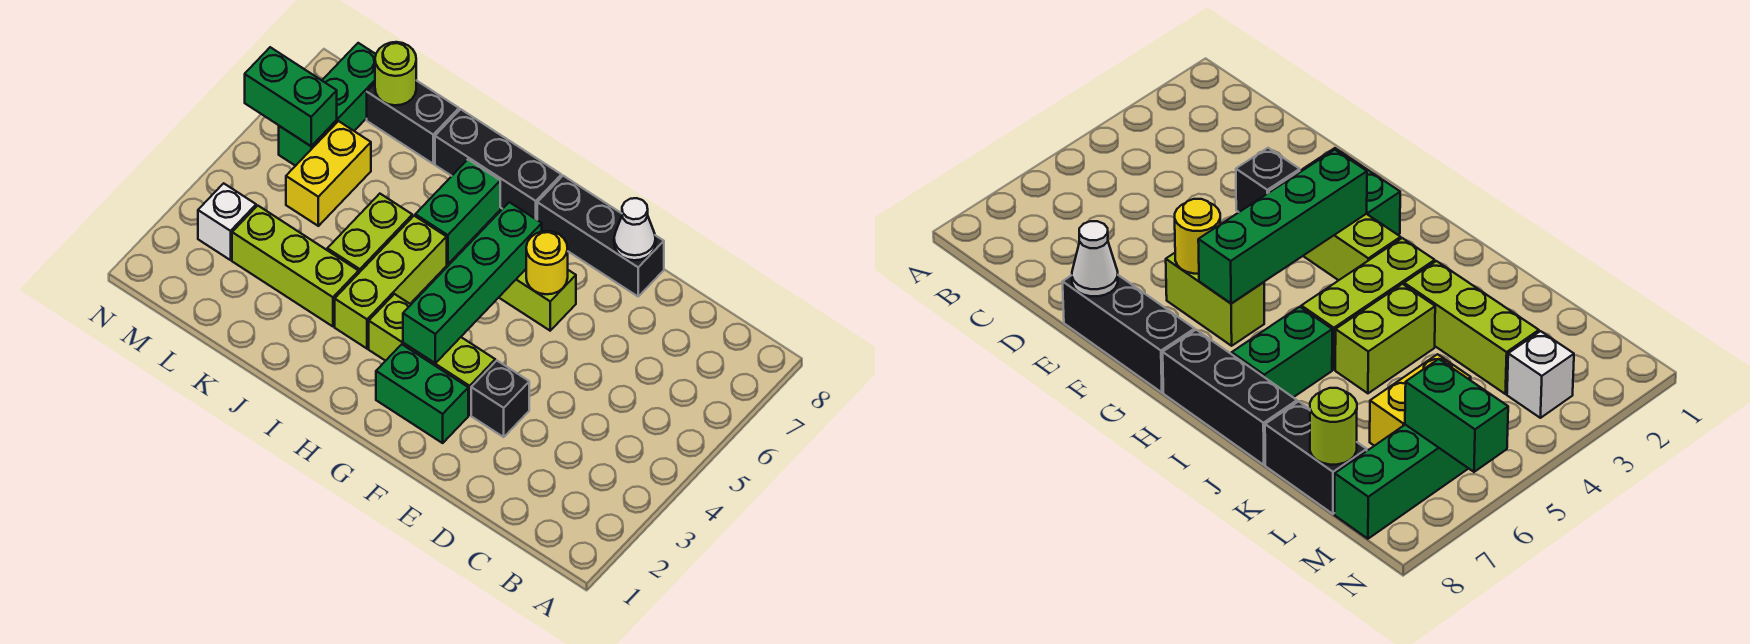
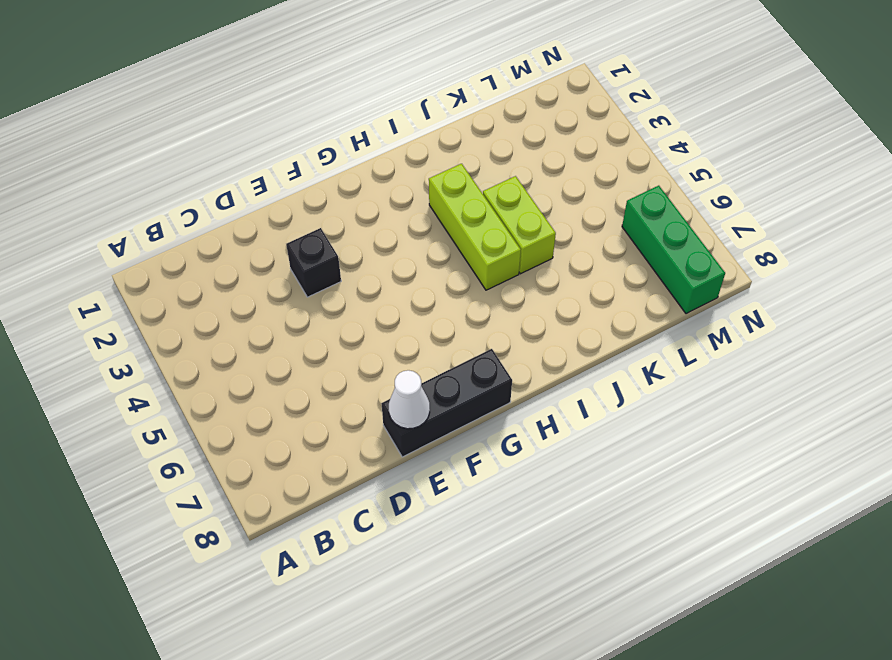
none -> green 1x2 brick [376,344,468,443]
none -> lime 1x3 brick [369,294,495,415]
none -> lime 1x2 brick [499,269,576,331]

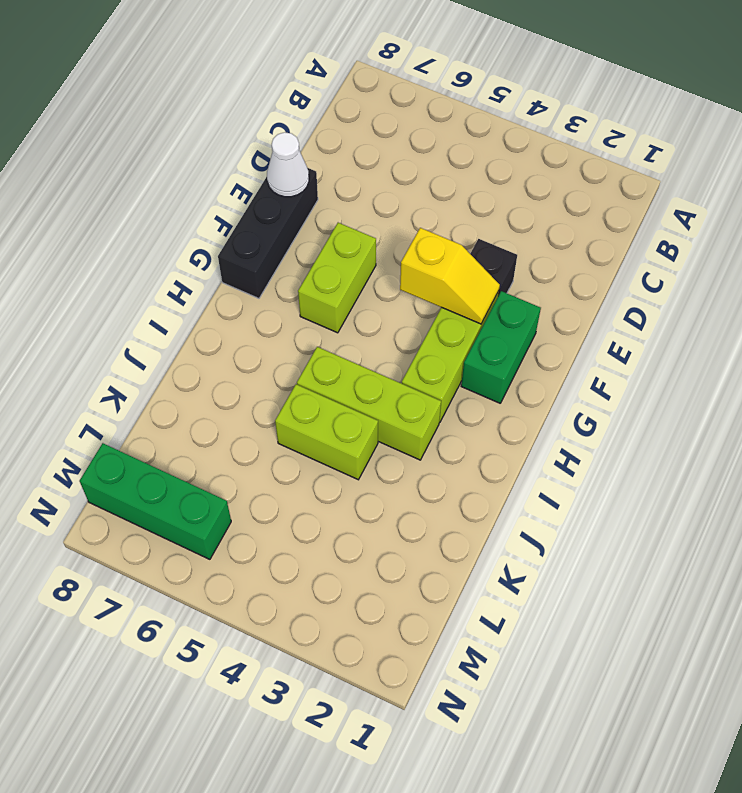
yellow 1x2 slope [400,228,500,324] -> none
none -> black 1x3 brick [435,109,561,220]
none -> green 1x2 brick [415,160,500,264]
none -> lime 1x3 brick [232,206,359,326]

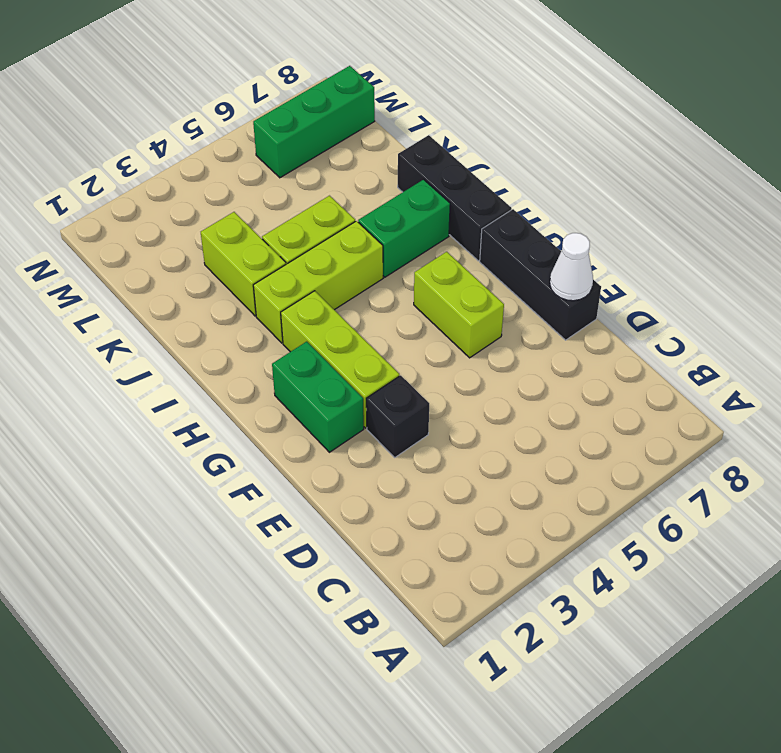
lime 1x2 brick [201,212,286,316] -> lime 1x3 brick [232,206,359,326]
none -> black 1x2 brick [367,80,459,164]
none -> yellow 1x2 brick [286,121,371,226]
none -> white 1x1 brick [198,183,256,260]

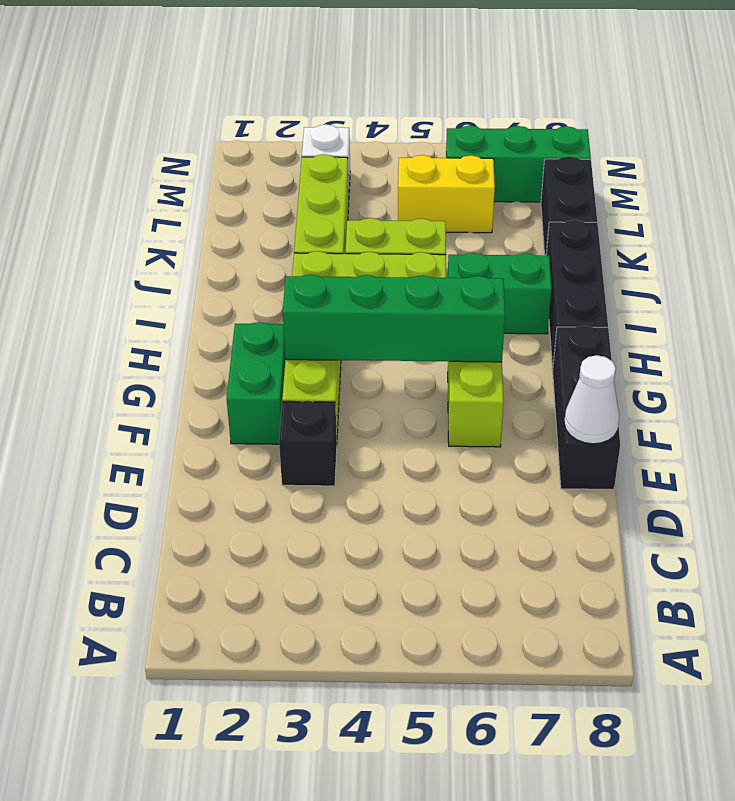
none -> yellow 1x1 round brick [526,231,568,294]
none -> lime 1x1 round brick [375,42,416,105]
none -> green 1x2 brick [245,47,337,146]

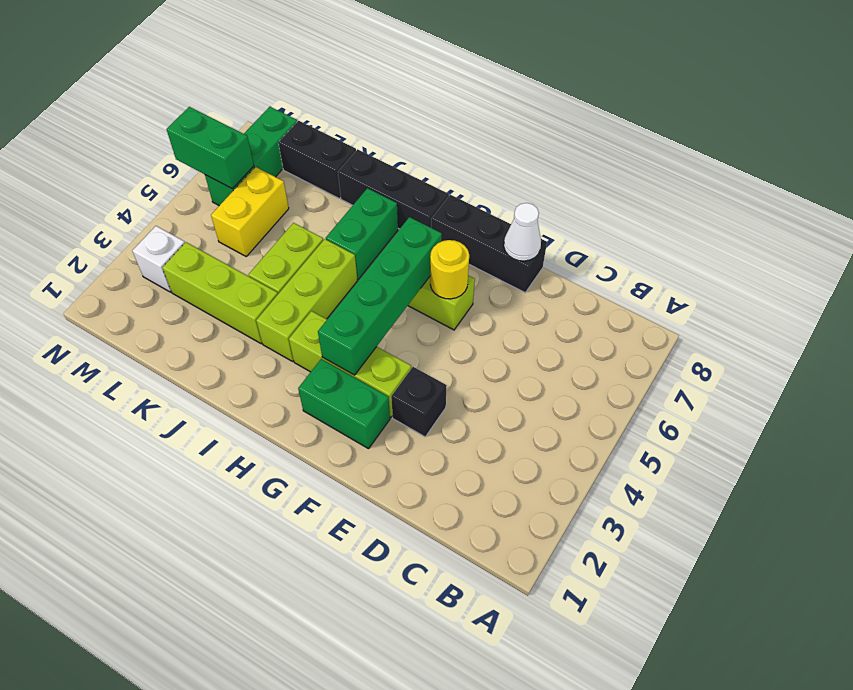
none -> lime 1x1 round brick [375,42,416,105]

